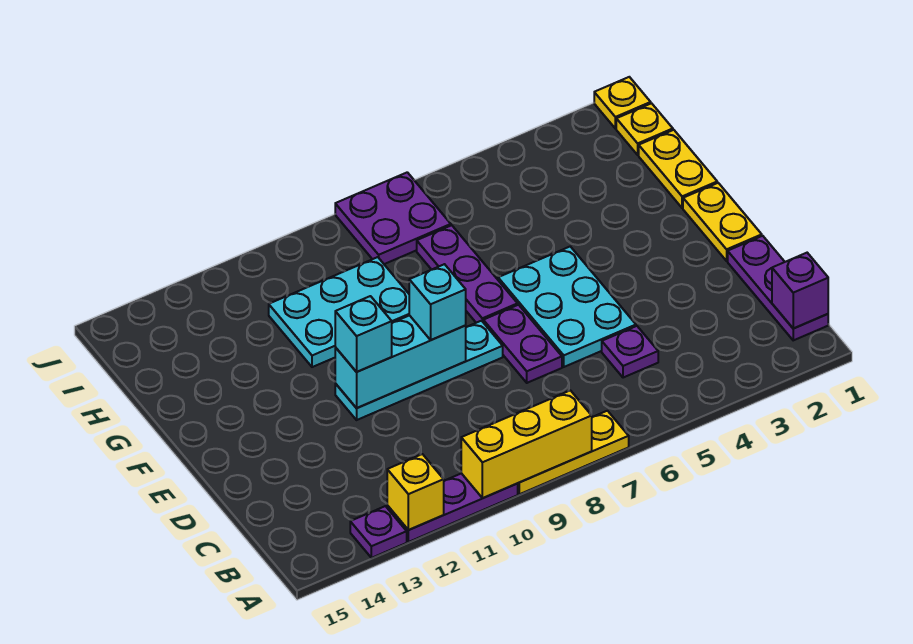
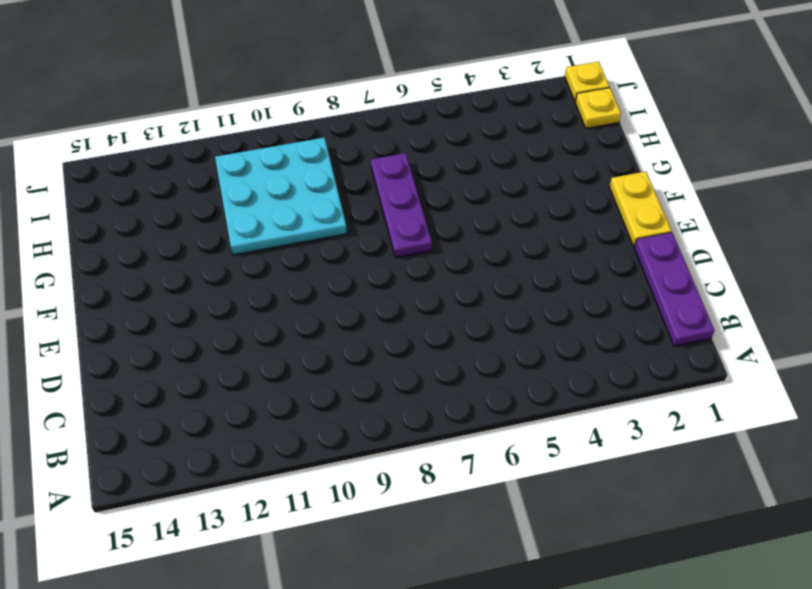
cyan 3x3 plate [215,138,347,255] -> cyan 2x3 plate [269,257,409,367]
none -> yellow 1x3 plate [517,411,629,494]
none -> purple 1x3 plate [387,473,518,542]
none -> purple 1x1 plate [350,506,407,558]

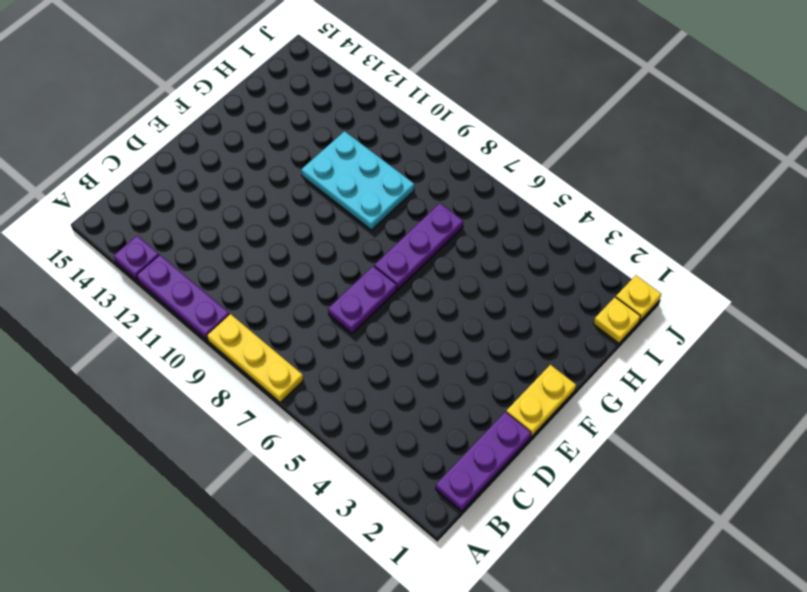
none -> purple 1x1 plate [602,326,658,378]
none -> cyan 2x3 plate [498,247,636,367]
none -> cyan 1x4 plate [335,321,503,420]

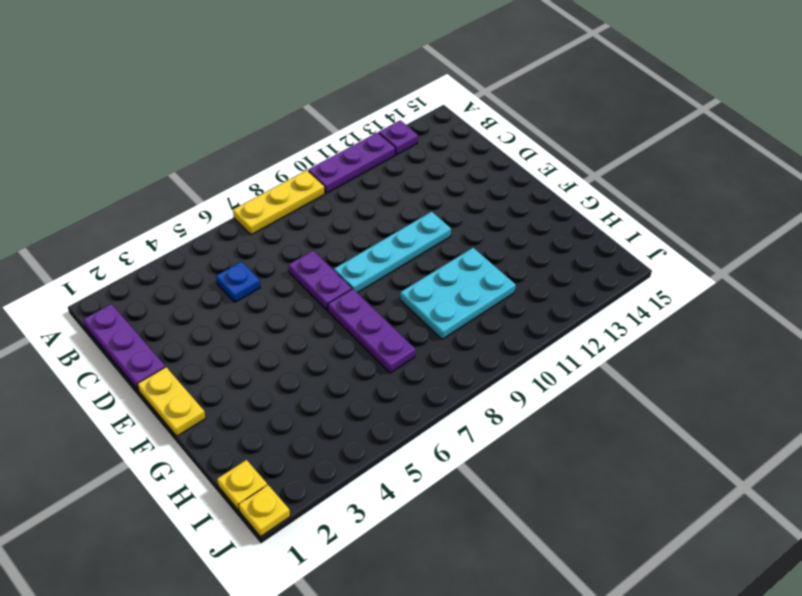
blue 1x1 plate [216,262,260,302] -> purple 1x1 plate [602,326,658,378]
none -> cyan 2x3 plate [498,247,636,367]
none -> yellow 1x2 plate [639,130,717,208]
none -> purple 2x2 plate [335,172,451,264]

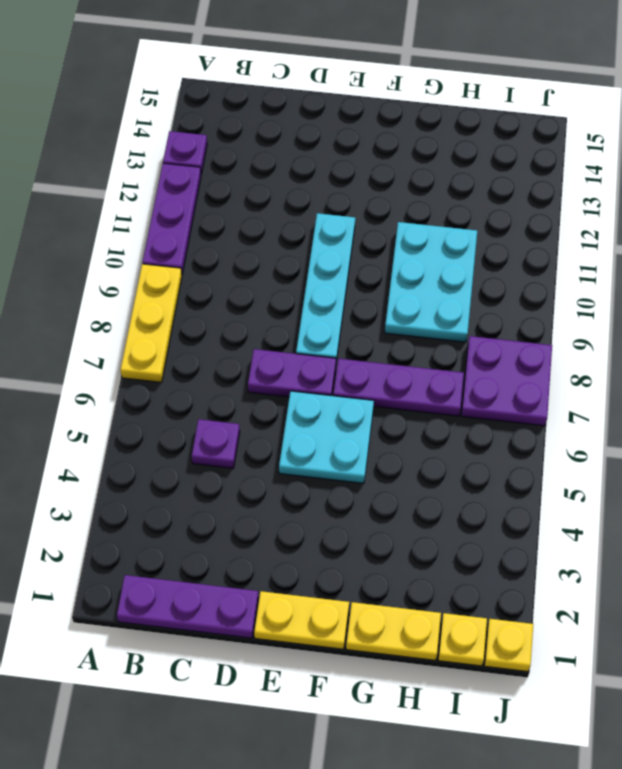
cyan 2x2 plate [279,391,374,483] -> cyan 2x3 plate [498,247,636,367]
none -> yellow 1x3 brick [461,390,592,498]
none -> yellow 1x1 brick [387,454,444,530]
none -> purple 1x1 brick [772,253,828,328]

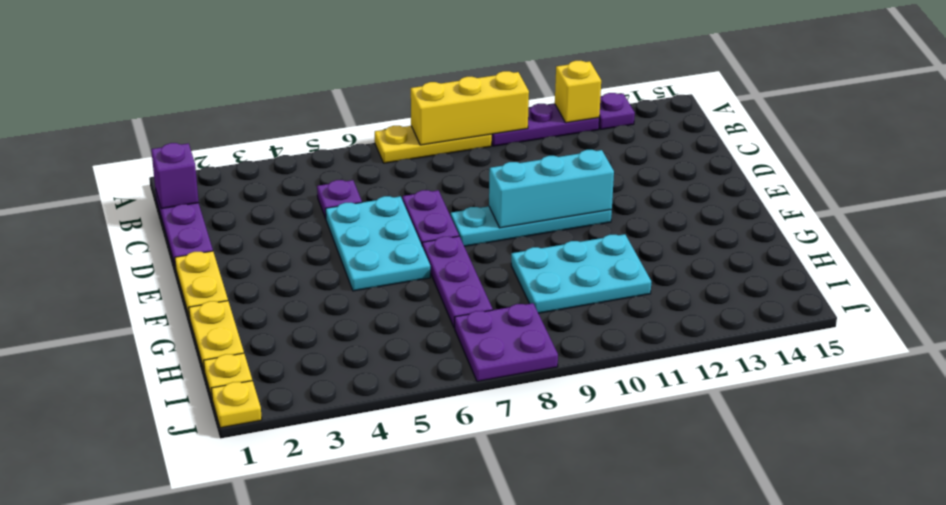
none -> cyan 1x1 brick [409,264,466,340]
none -> cyan 1x1 brick [335,296,392,372]

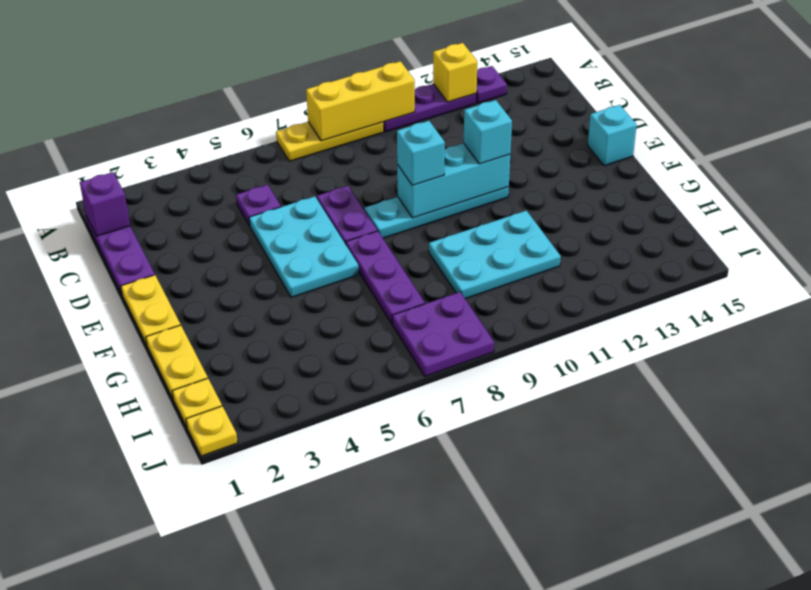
cyan 1x1 brick [588,105,637,166] -> none

